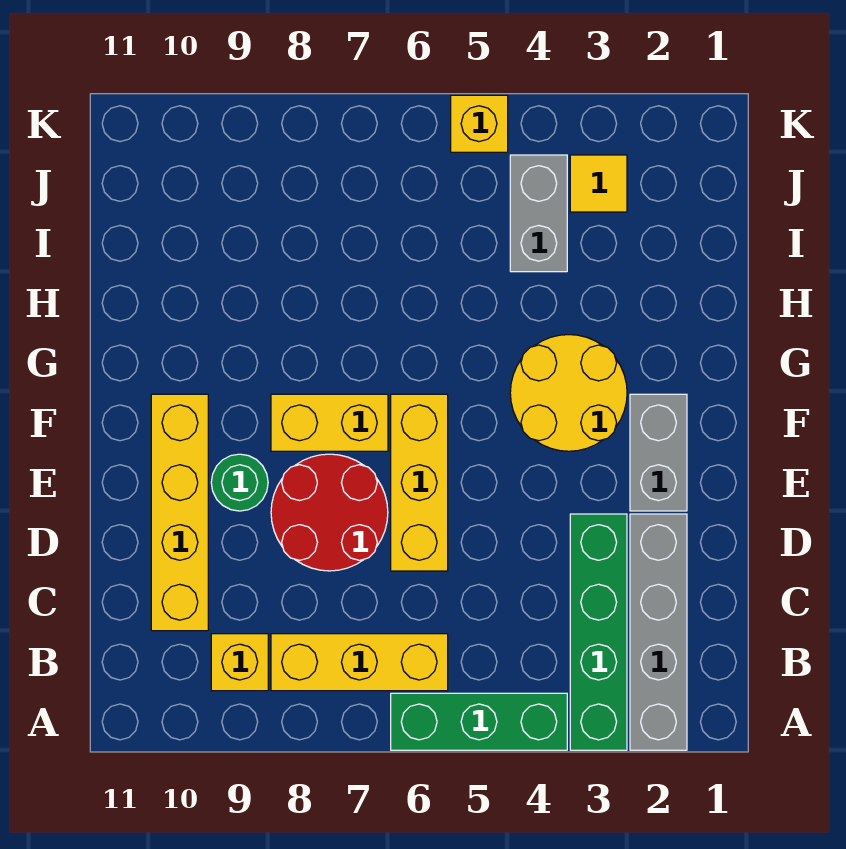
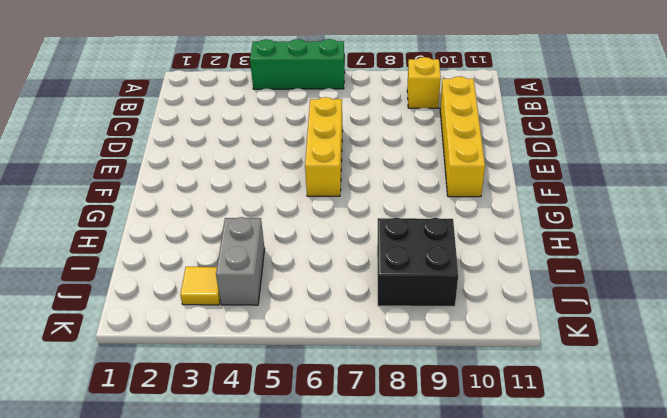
black 2x2 brick [377,218,458,306] -> none
none -> grey 1x4 brick [630,514,687,750]
none -> green 1x4 brick [570,514,627,750]
none -> yellow 1x3 brick [271,634,448,691]

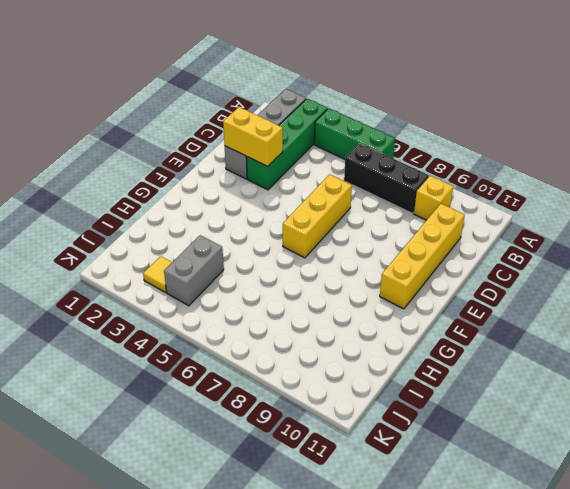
black 1x3 brick [344,143,429,213] -> yellow 1x3 brick [271,634,448,691]
yellow 1x2 brick [223,107,283,166] -> yellow 1x2 brick moved to [271,394,388,451]
none -> red 2x2 round brick [271,454,388,571]
none -> grey 1x2 brick [630,394,687,511]
none -> green 1x1 round brick [211,454,268,511]

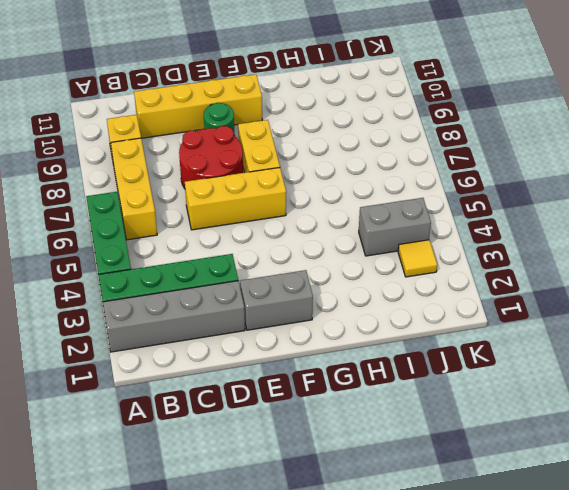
none -> yellow 2x2 round brick [510,335,627,451]
none -> yellow 1x1 brick [451,95,508,152]

